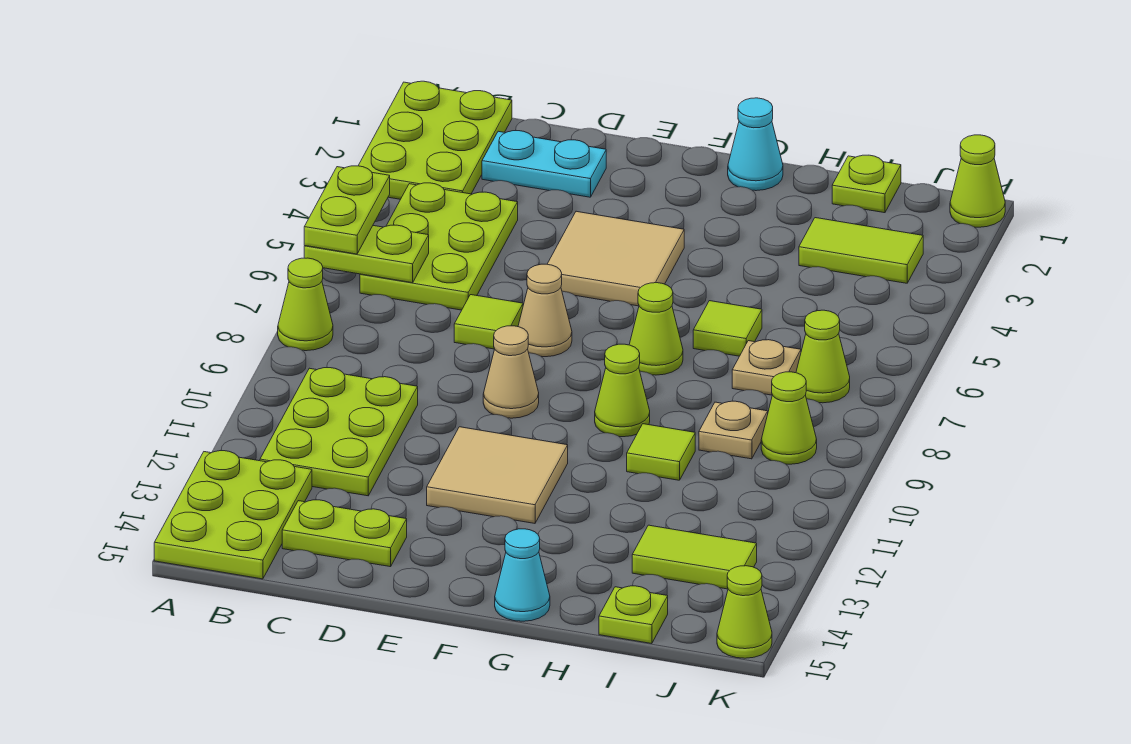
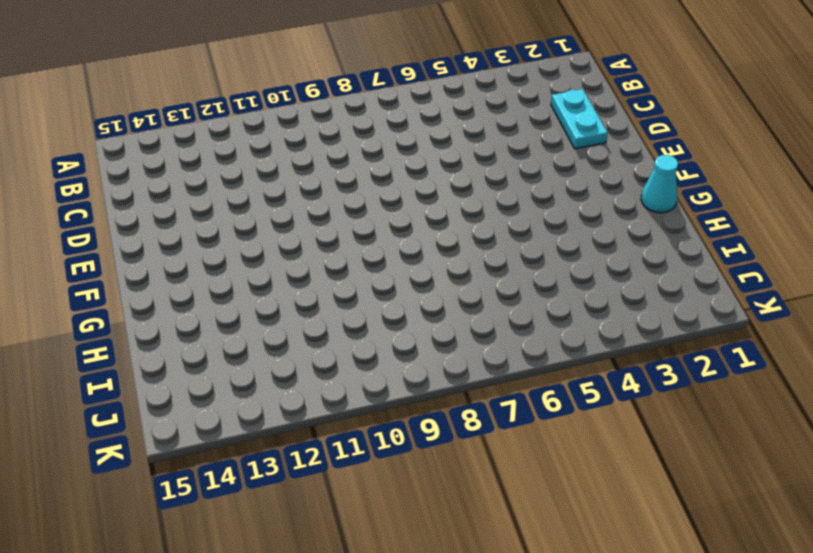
none -> lime 2x3 plate [358,81,512,199]
none -> lime 1x1 cone [278,258,333,351]
none -> lime 2x3 plate [154,451,312,579]
none -> lime 2x3 plate [360,183,518,310]

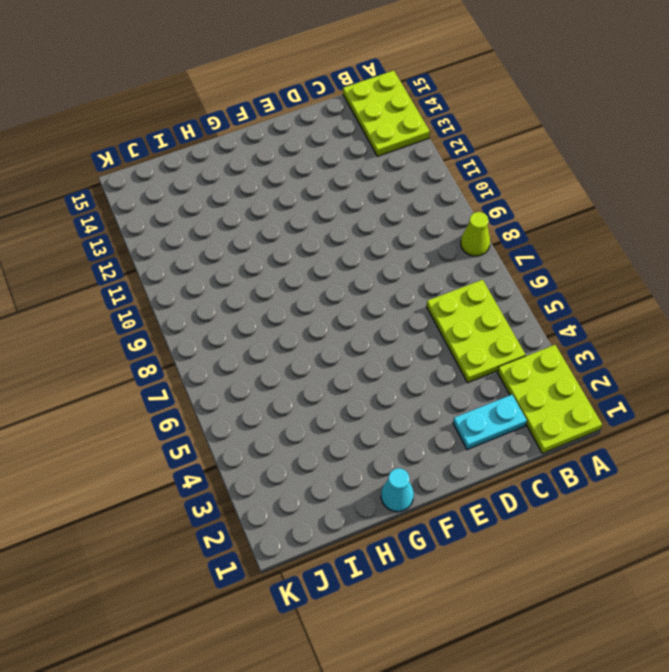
none -> lime 2x3 plate [260,368,418,496]
none -> lime 1x2 plate [282,500,407,567]
none -> lime 1x1 tile [454,295,523,349]
none -> tan 2x2 tile [548,211,684,306]

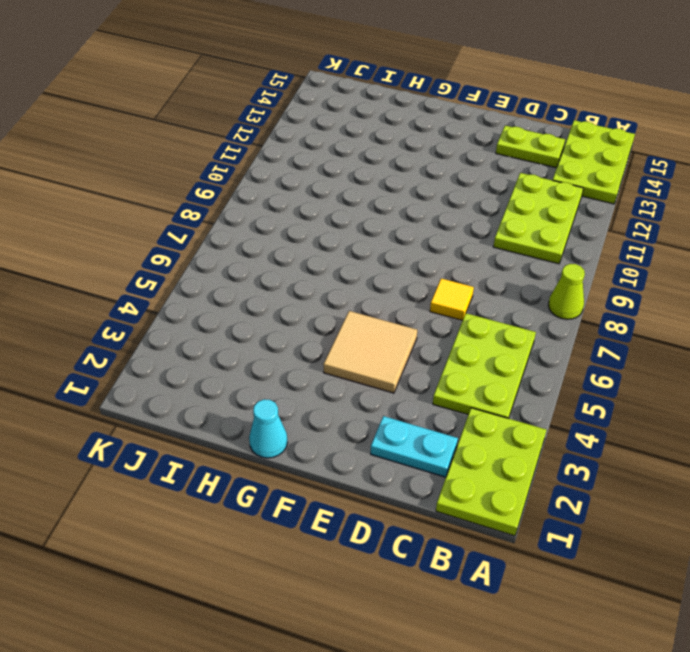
yellow 1x1 tile [430,279,474,321] -> lime 1x1 tile [454,295,523,349]
none -> tan 1x1 cone [518,264,572,357]
none -> tan 1x1 cone [483,326,539,418]
none -> tan 2x2 tile [427,427,568,523]
none -> lime 1x1 cone [629,283,683,375]

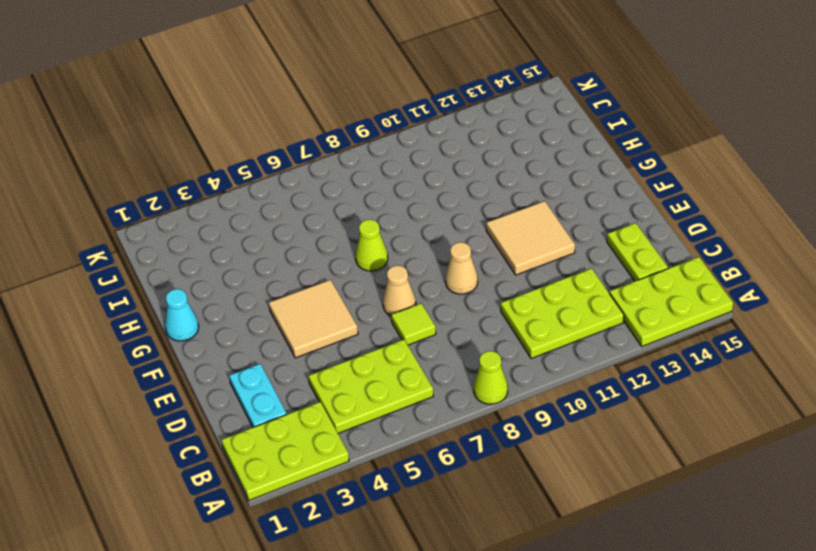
none -> lime 1x1 cone [595,344,650,437]
none -> cyan 1x1 cone [495,529,550,621]
none -> lime 1x1 tile [693,301,762,356]
none -> lime 1x1 tile [627,424,695,480]

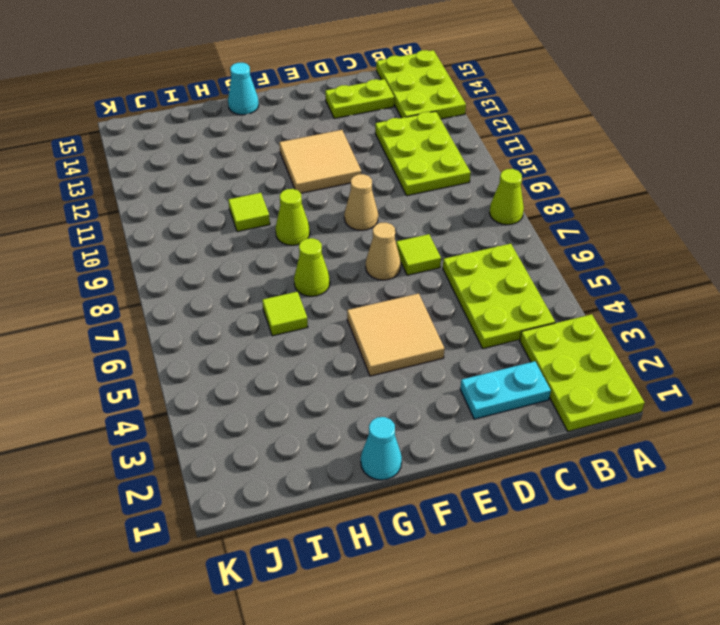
none -> lime 1x1 plate [832,155,901,213]
none -> lime 1x2 tile [799,218,923,283]
none -> tan 1x1 plate [732,340,801,395]
none -> tan 1x1 plate [699,401,768,459]

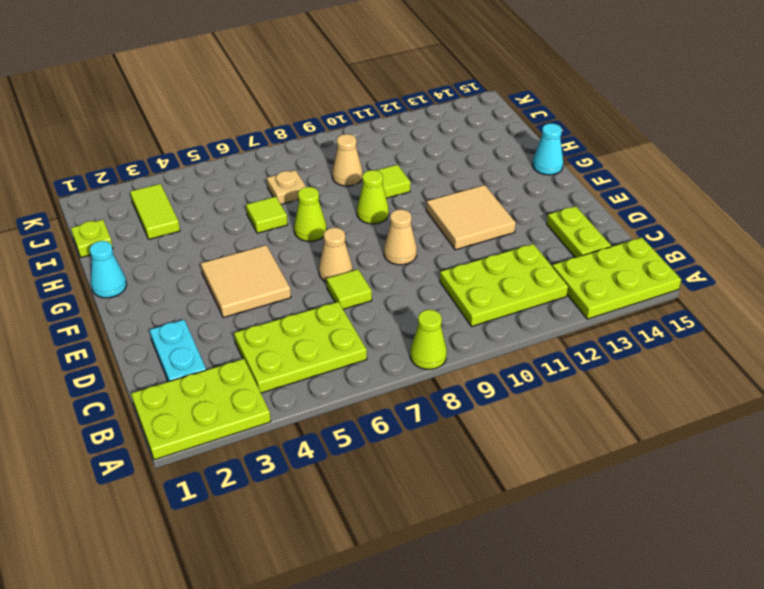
tan 1x1 cone [332,134,363,186] -> tan 1x1 plate [699,401,768,459]
none -> lime 1x2 tile [632,525,757,589]
none -> lime 1x1 plate [599,586,668,644]
none -> lime 1x1 cone [796,310,850,403]
none -> lime 1x1 cone [761,372,817,464]

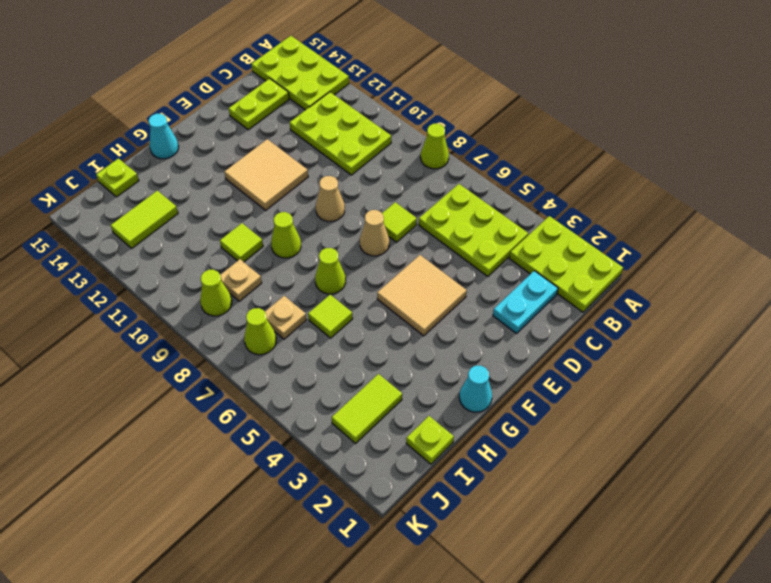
none -> lime 1x1 cone [950,135,1005,227]
none -> lime 1x1 cone [717,566,772,658]
none -> lime 1x2 plate [304,225,429,283]
none -> lime 1x2 plate [304,166,390,254]

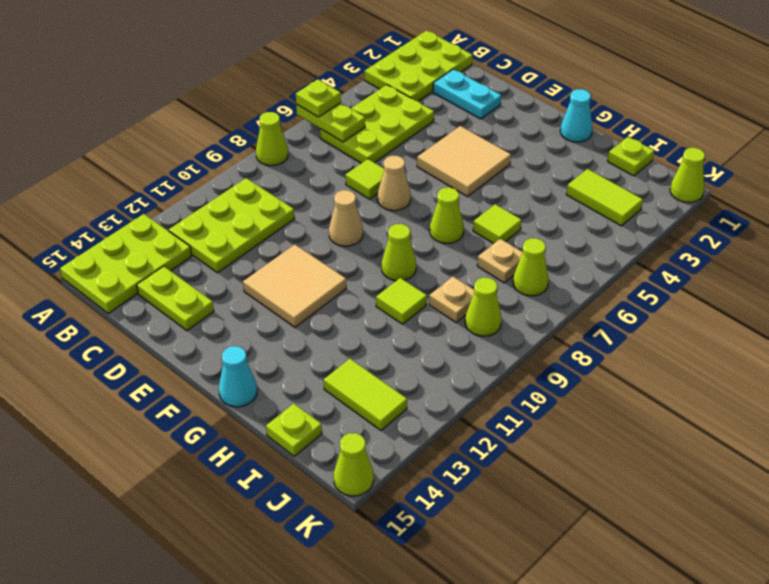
lime 1x1 plate [296,79,341,117] -> lime 1x2 plate [304,166,390,254]

